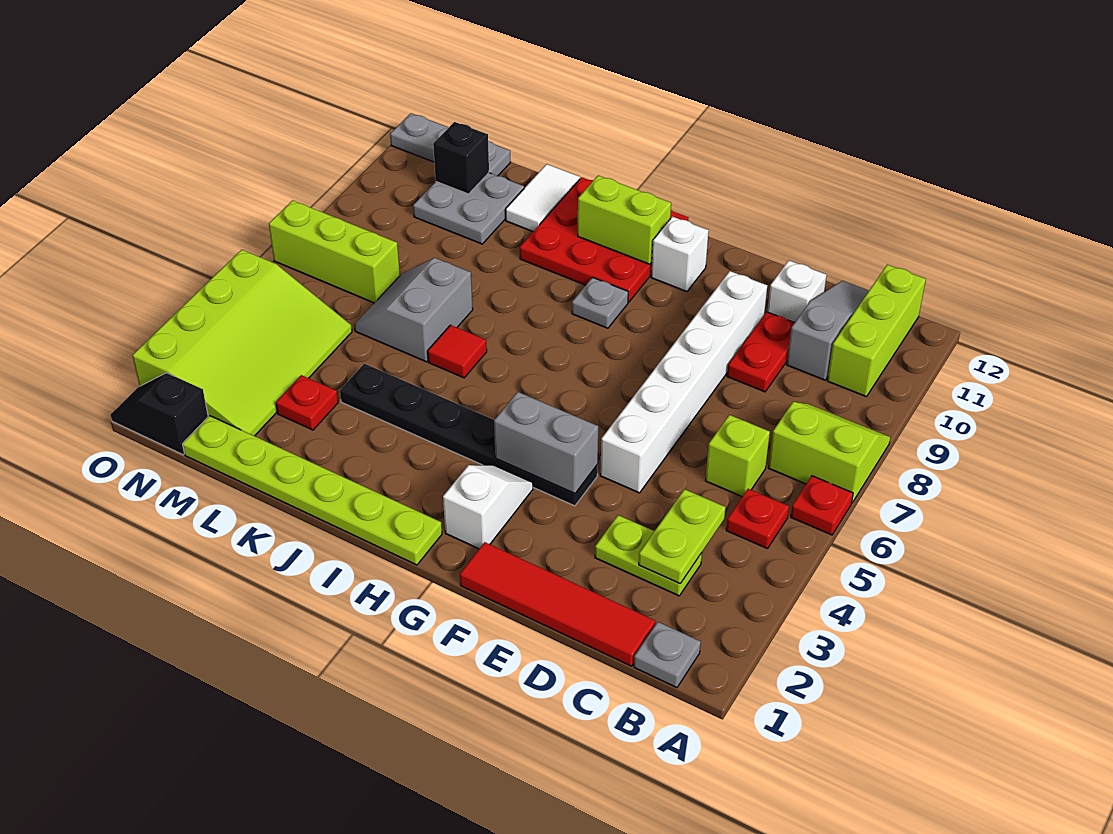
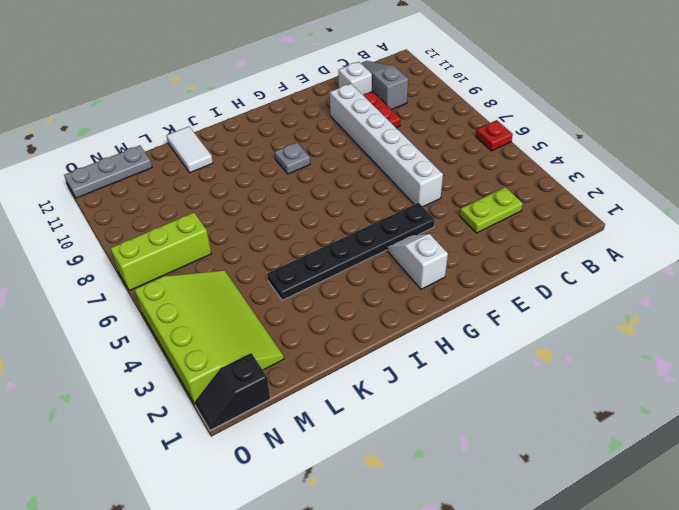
none -> lime 2x2 slope [769,402,891,503]
none -> grey 1x1 plate [634,622,701,688]
none -> red 1x1 plate [726,489,789,549]
none -> lime 1x3 brick [827,265,926,397]

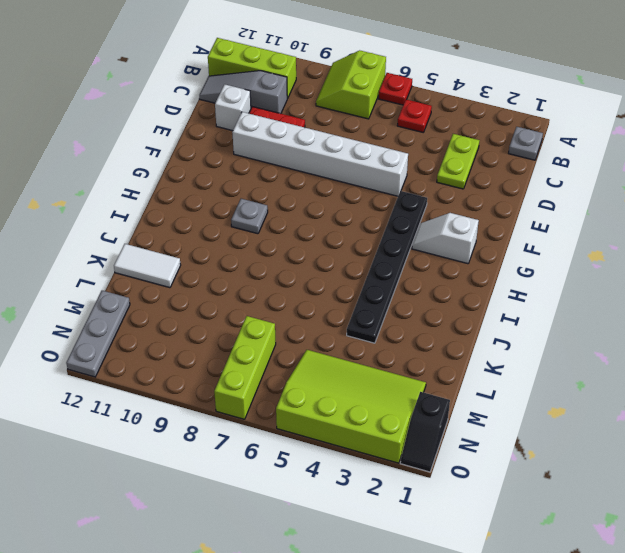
none -> red 1x4 tile [460,542,655,666]
none -> lime 1x1 brick [705,415,770,497]
none -> white 1x1 brick [651,217,709,292]
none -> lime 1x6 plate [183,416,442,565]

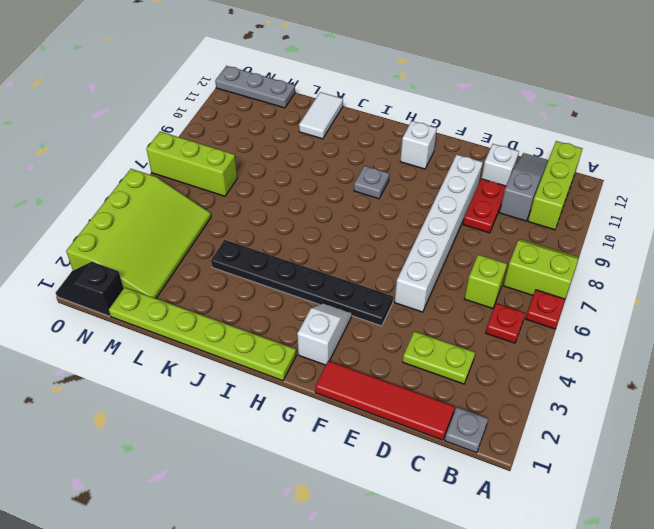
none -> red 3x3 plate [520,177,688,302]
none -> red 1x1 tile [428,325,487,378]
none -> grey 2x2 slope [354,258,473,362]
none -> red 1x1 plate [276,375,338,430]

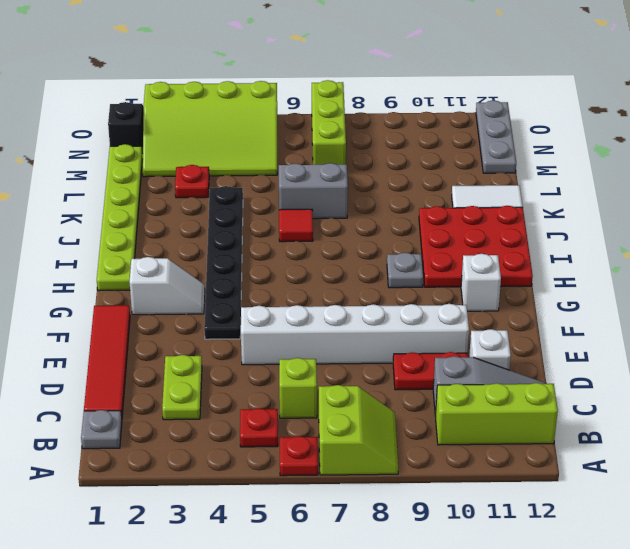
none -> grey 2x2 plate [413,173,524,244]
none -> lime 1x2 plate [639,489,726,583]
none -> grey 1x2 brick [494,392,598,494]
none -> lime 1x2 brick [578,175,671,264]

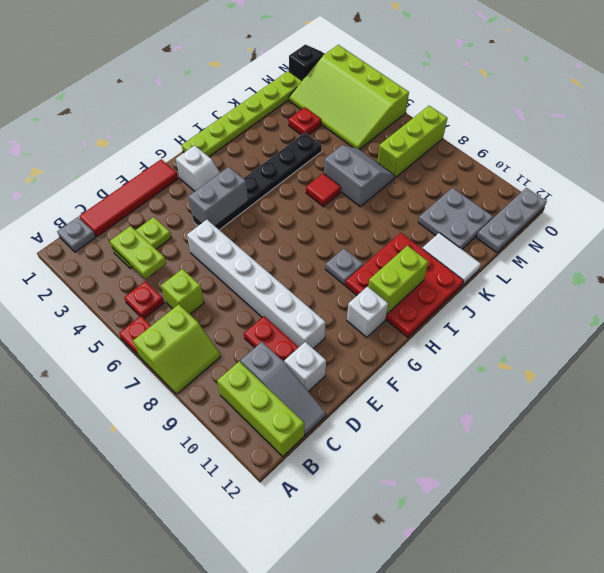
none -> black 1x1 brick [433,122,489,194]

